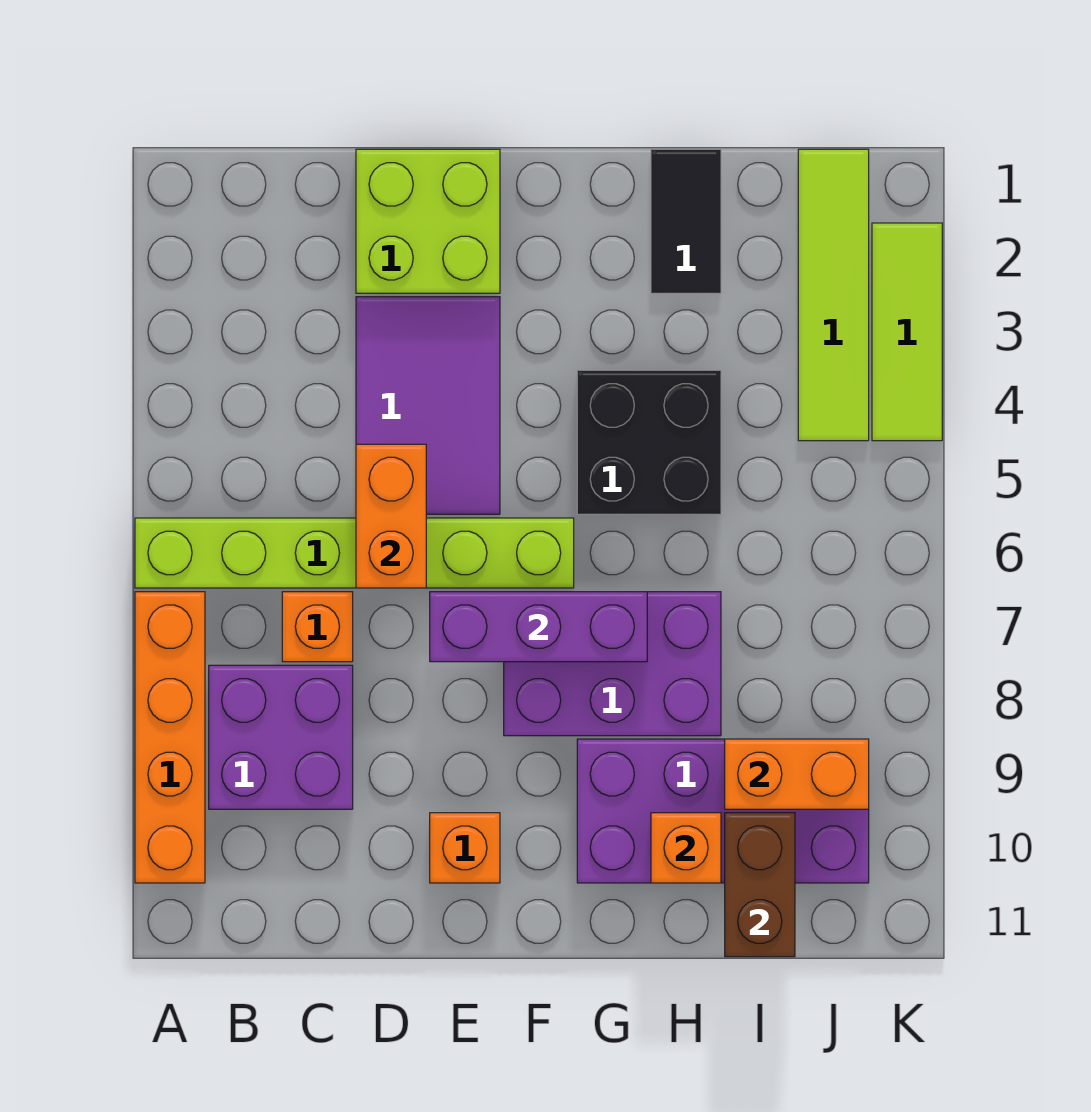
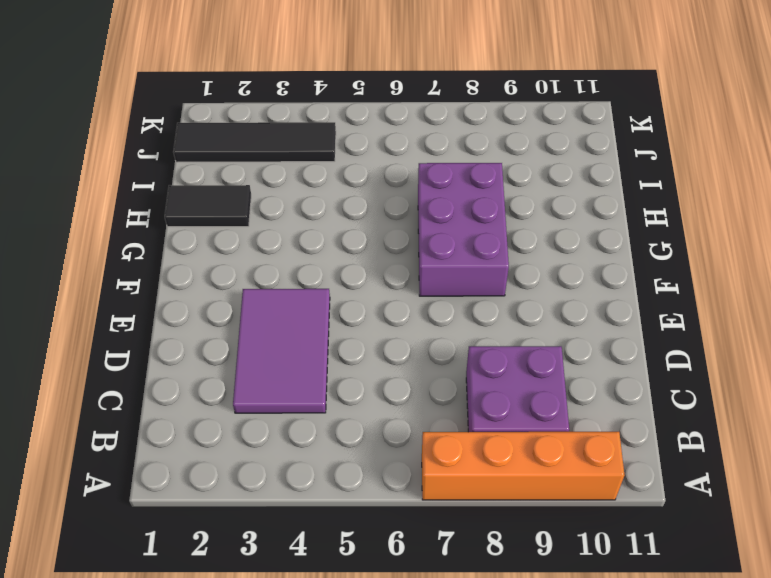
purple 2x3 tile [233,289,330,413] -> purple 2x3 tile turned to [356,297,500,514]
black 1x4 tile [173,122,336,162] -> lime 1x4 tile [798,149,869,441]
none -> lime 1x6 brick [135,518,574,588]
none -> orange 1x1 brick [282,592,353,662]
none -> lime 2x2 brick [356,149,500,293]

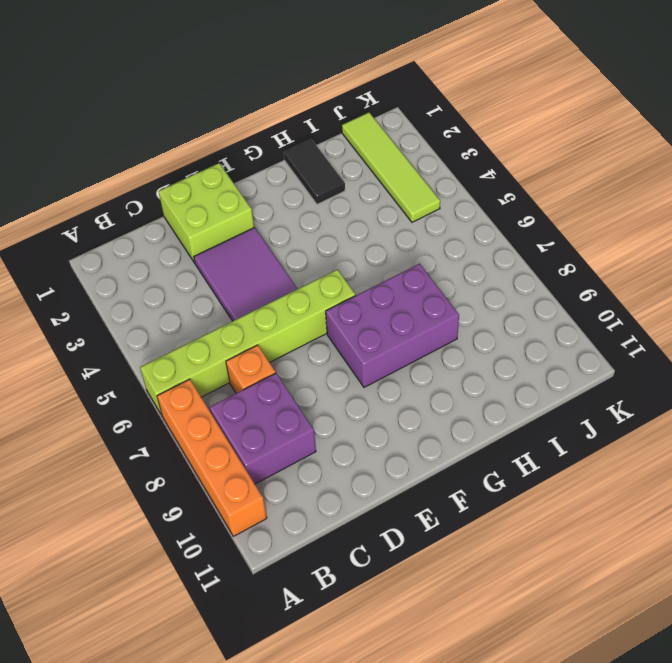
none -> orange 1x1 brick [430,813,500,883]
none -> black 2x2 brick [577,370,721,514]
none -> purple 2x4 brick [577,739,869,883]

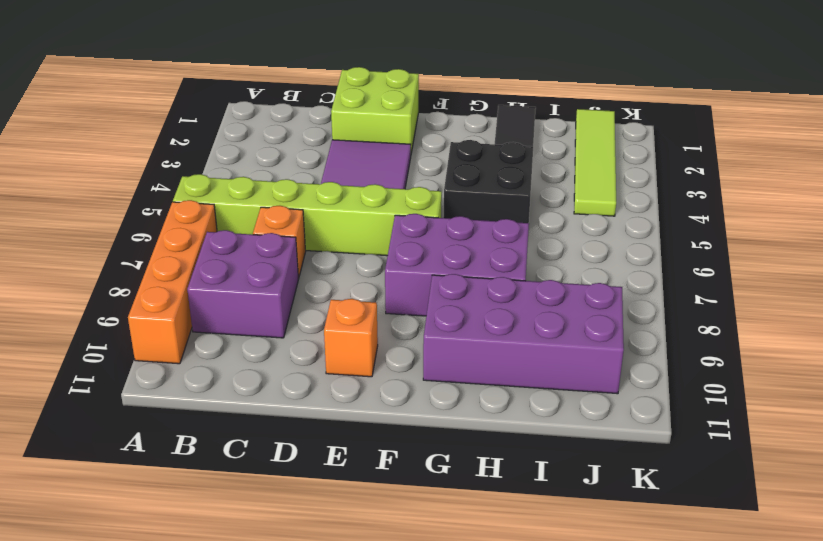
none -> lime 1x3 tile [872,223,942,441]
none -> orange 1x2 brick [356,444,426,588]
none -> purple 1x3 brick [430,592,647,662]

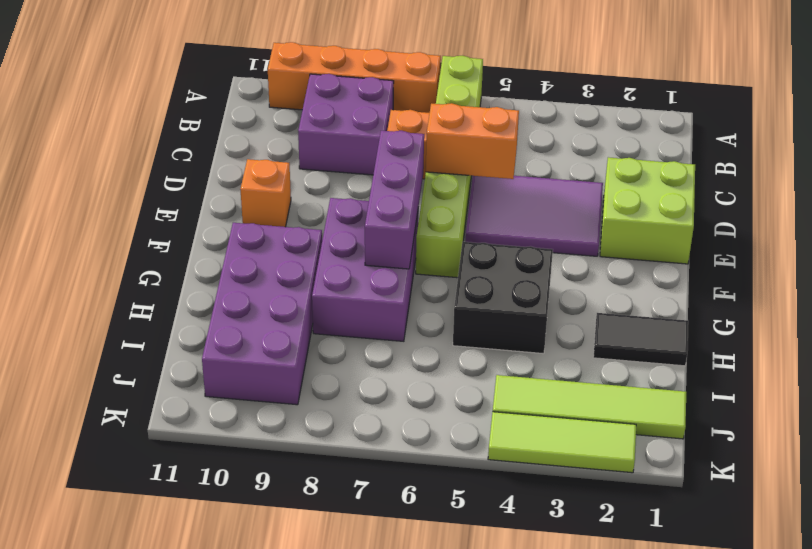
none -> orange 1x1 brick [651,813,721,883]
none -> orange 1x2 brick [725,739,869,809]
none -> brown 1x2 brick [725,813,795,957]

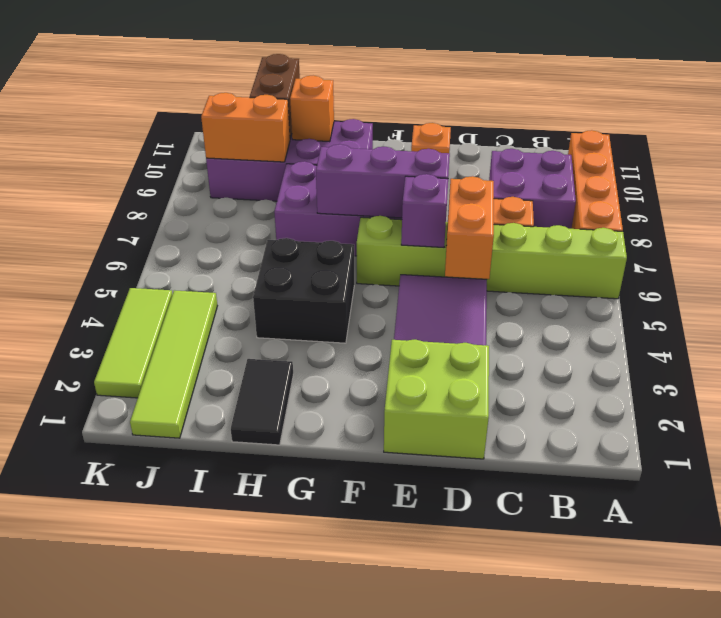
purple 1x1 brick [401,174,448,247] -> none

